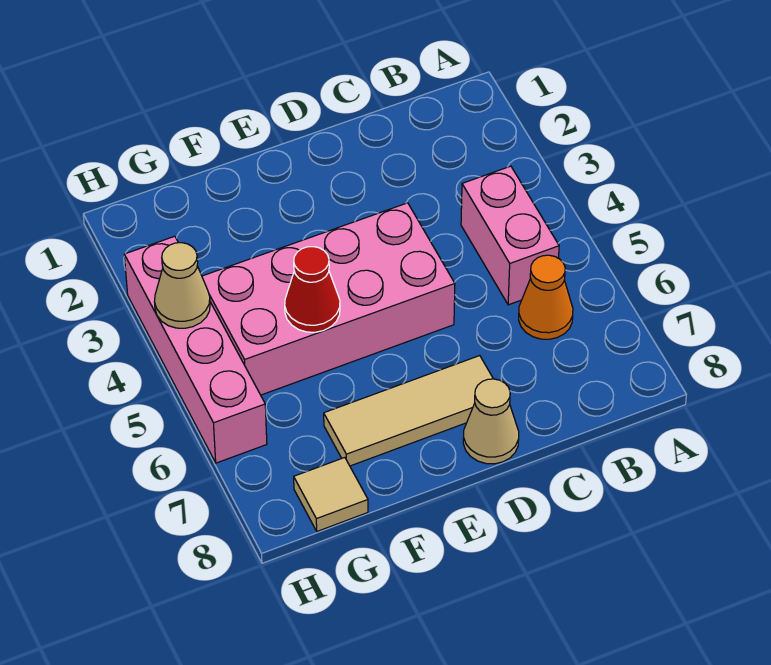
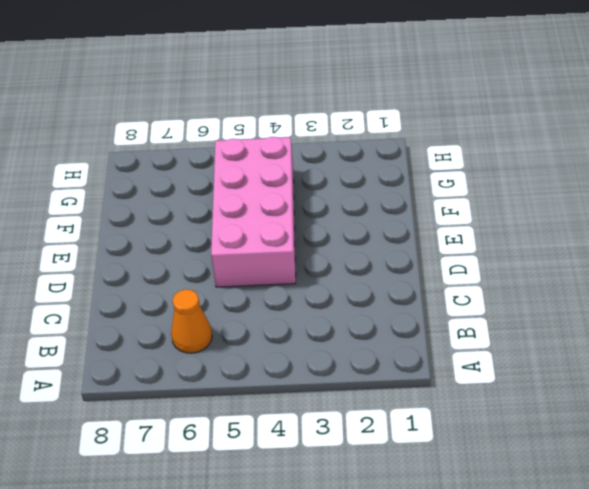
none -> pink 1x2 brick [461,166,559,305]
none -> tan 1x3 tile [324,356,493,466]

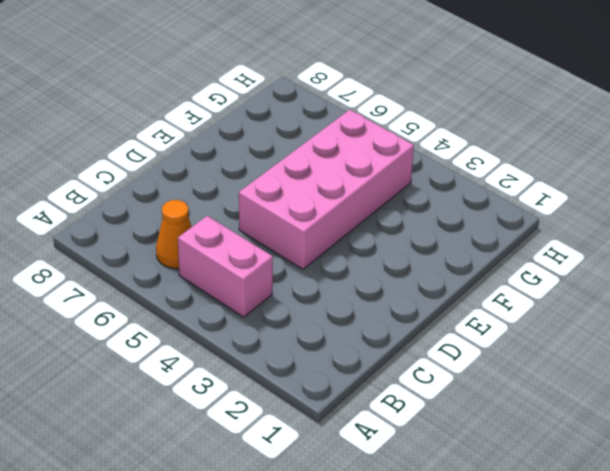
none -> tan 1x3 tile [324,356,493,466]
none -> tan 1x1 cone [463,379,519,464]

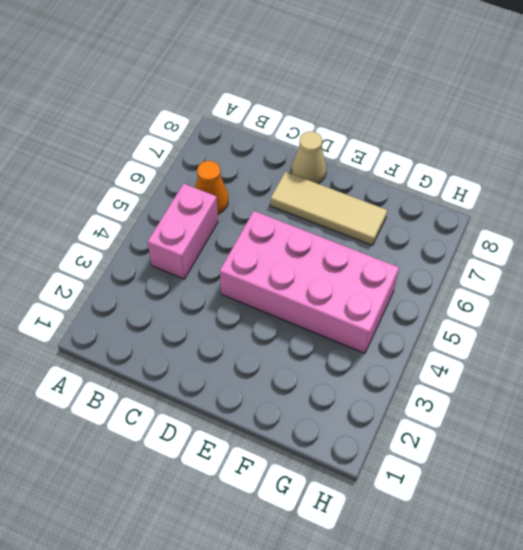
none -> tan 1x1 tile [294,458,368,531]
none -> pink 1x4 brick [124,236,267,463]

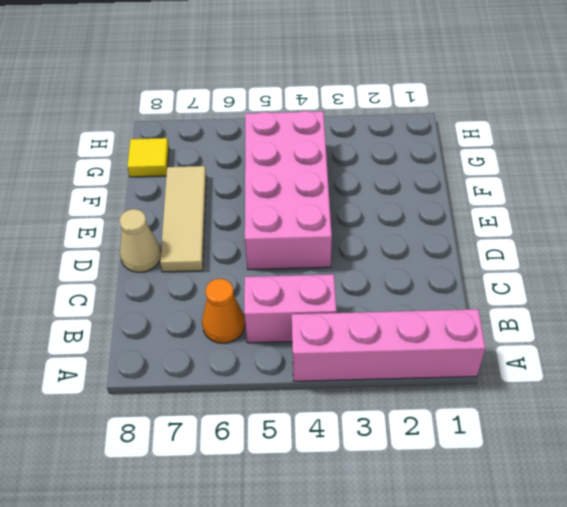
pink 1x4 brick [292,309,485,381] -> pink 1x4 brick moved to [124,236,267,463]
yellow 1x1 tile [127,138,169,177] -> tan 1x1 tile [294,458,368,531]
none -> red 1x1 cone [285,247,340,332]
none -> tan 1x1 cone [154,243,210,328]

